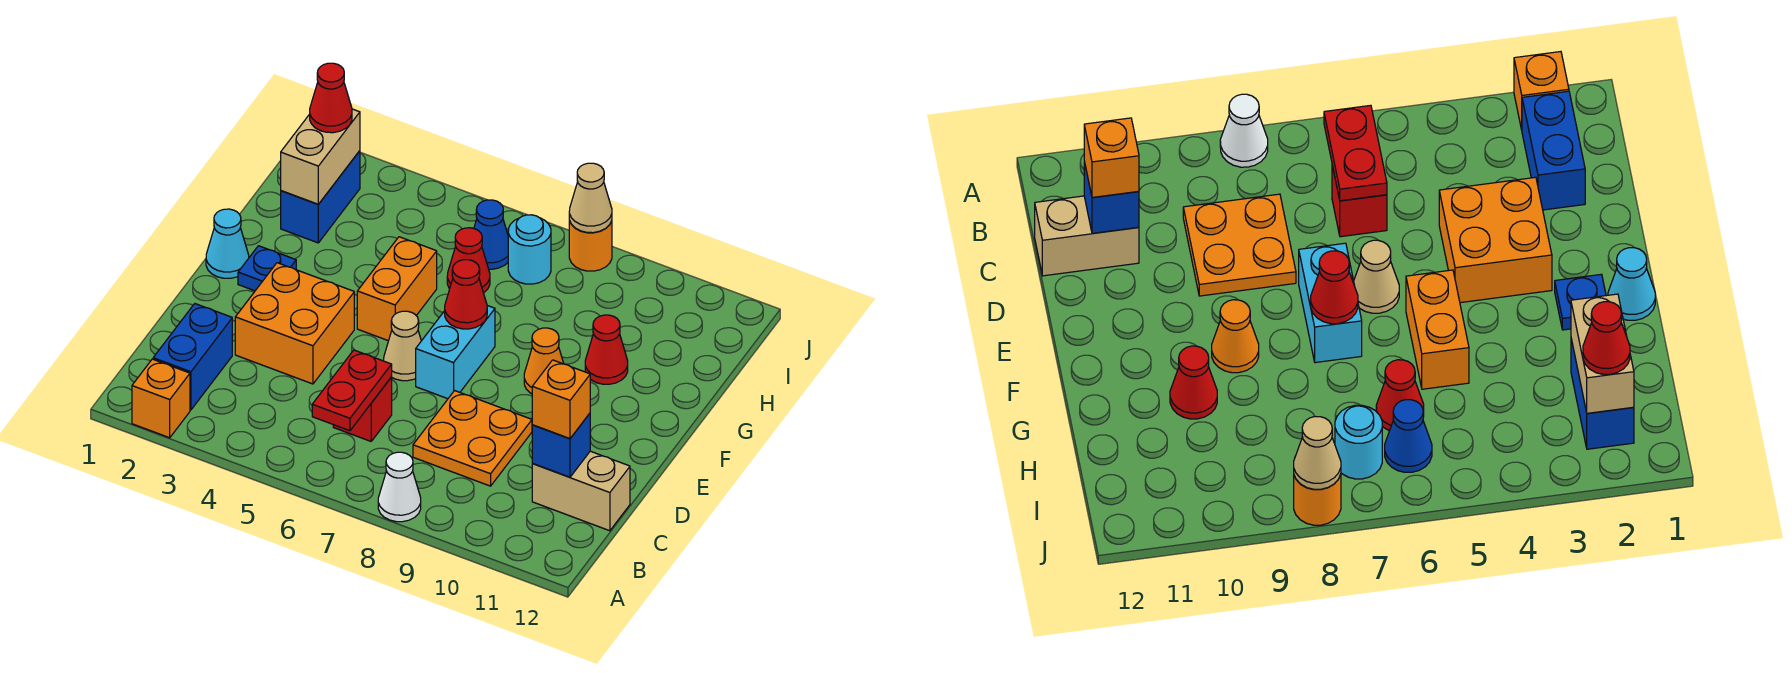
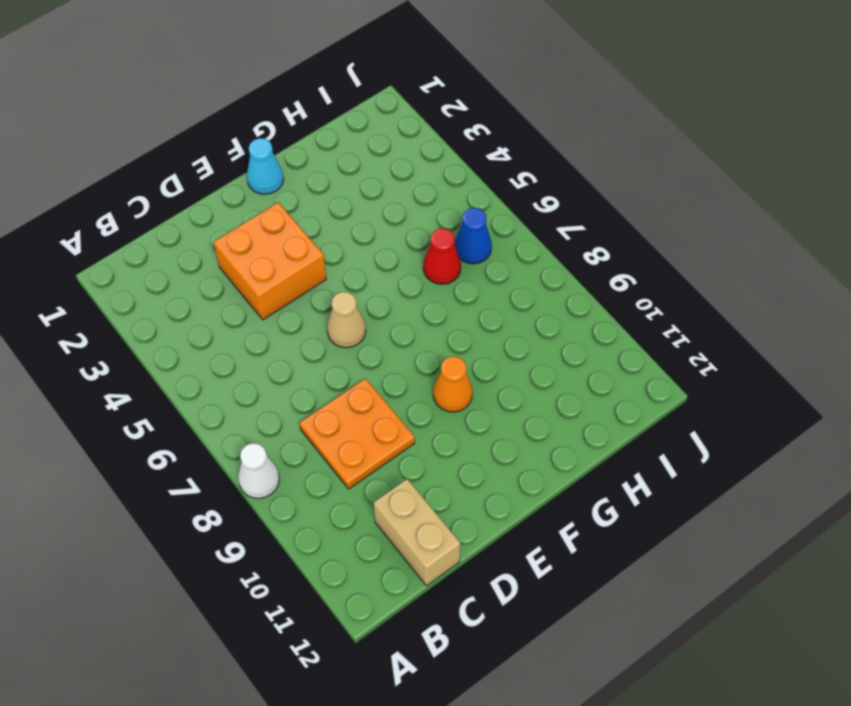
none -> orange 1x1 brick [132,359,190,438]
none -> blue 1x2 brick [153,304,232,410]
none -> red 1x1 brick [333,377,392,441]

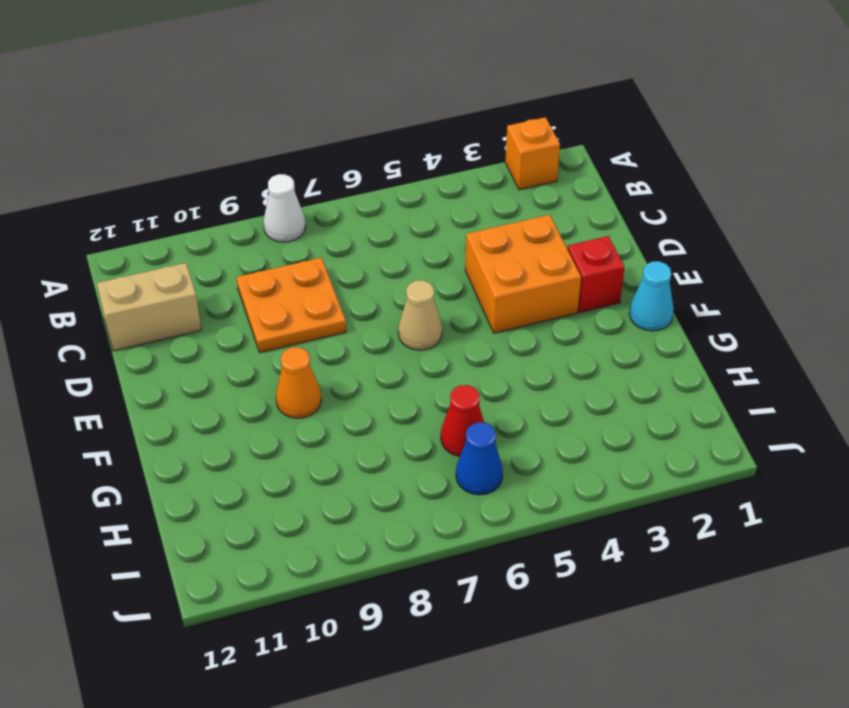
red 1x1 brick [568,236,625,312] -> red 1x1 brick moved to [333,377,392,441]
none -> blue 1x2 brick [153,304,232,410]
none -> cyan 1x2 brick [416,306,495,399]
none -> blue 1x1 plate [238,246,296,291]

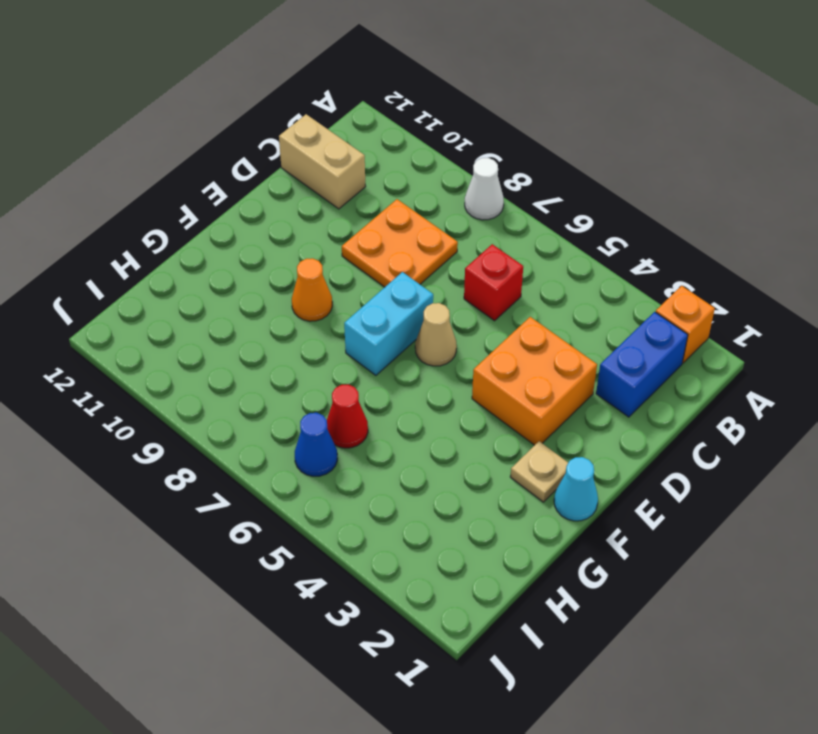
tan 1x1 plate [510,441,568,502] -> blue 1x1 plate [238,246,296,291]
none -> orange 1x2 brick [357,237,437,341]
none -> red 1x1 cone [585,315,628,384]
none -> blue 1x2 brick [281,151,360,243]

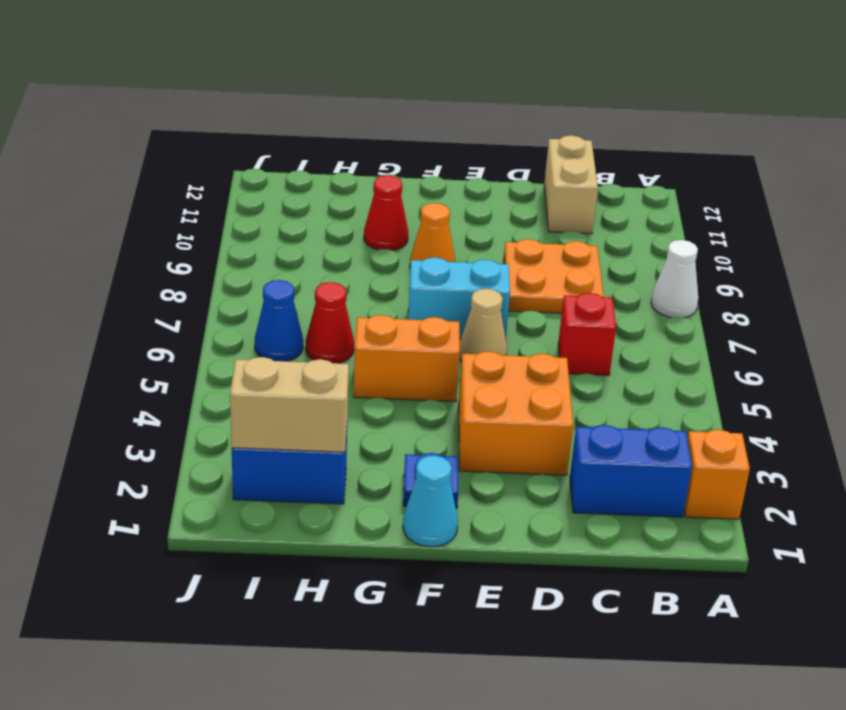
none -> cyan 1x1 round brick [508,215,551,284]
none -> orange 1x1 round brick [569,221,612,271]
none -> red 1x2 plate [312,350,392,431]

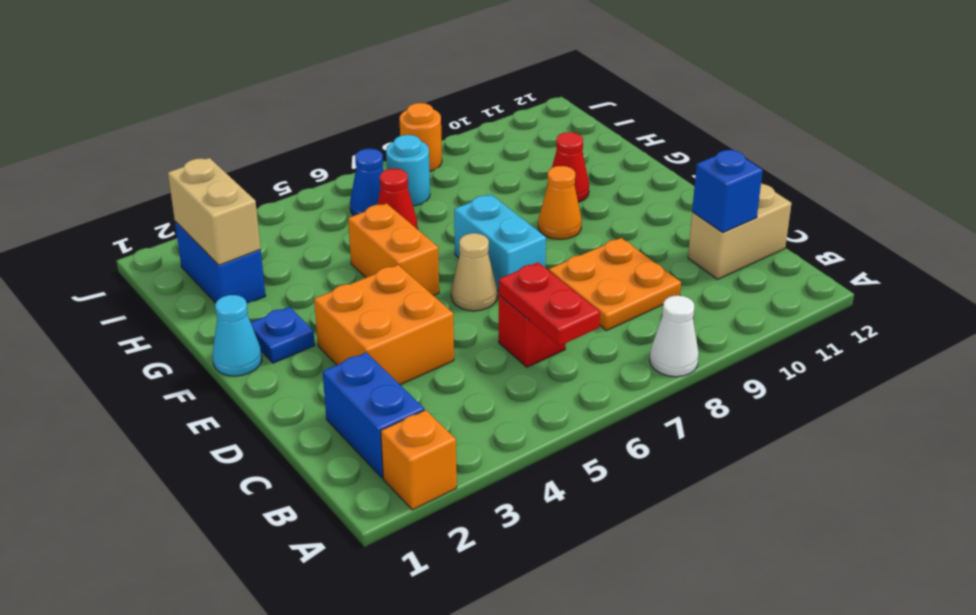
none -> red 1x1 cone [445,260,487,329]
none -> tan 1x1 cone [569,163,612,233]
none -> orange 1x1 brick [532,360,590,439]

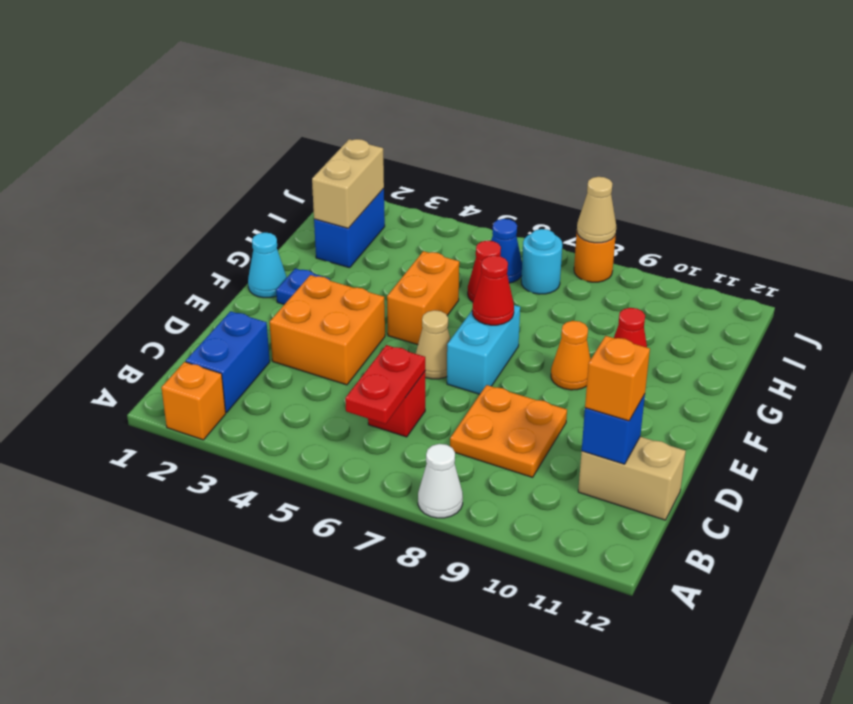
none -> red 1x1 cone [310,63,352,133]

